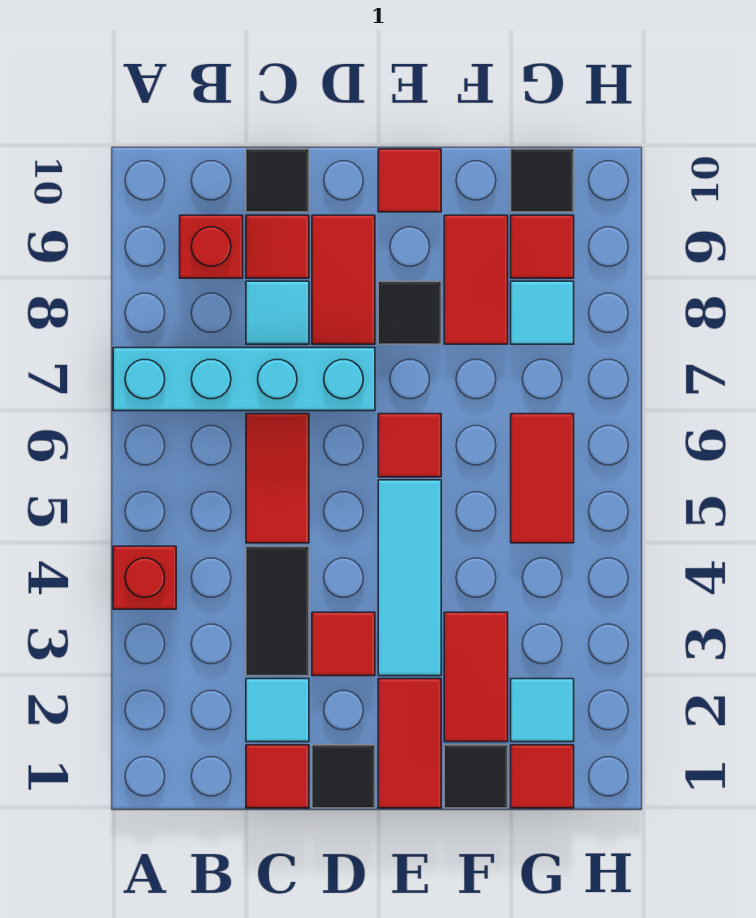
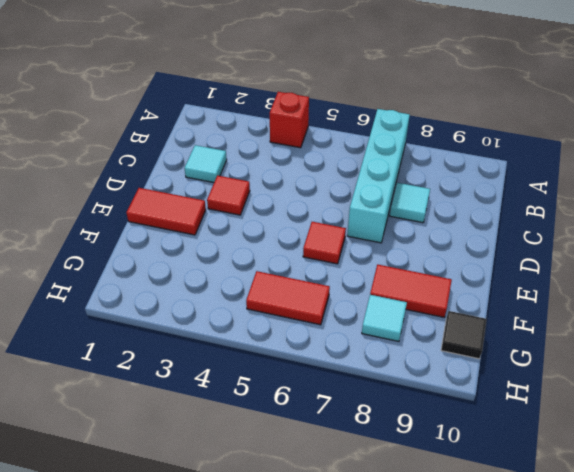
none -> red 1x1 brick [180,215,243,278]
none -> red 1x1 tile [246,745,309,808]
none -> black 1x2 tile [246,546,309,676]

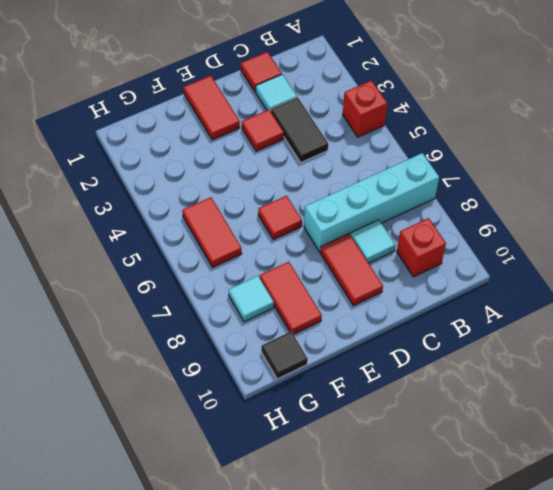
none -> red 1x2 tile [246,414,309,543]
none -> red 1x1 tile [246,215,309,278]
none -> black 1x1 tile [246,149,309,212]

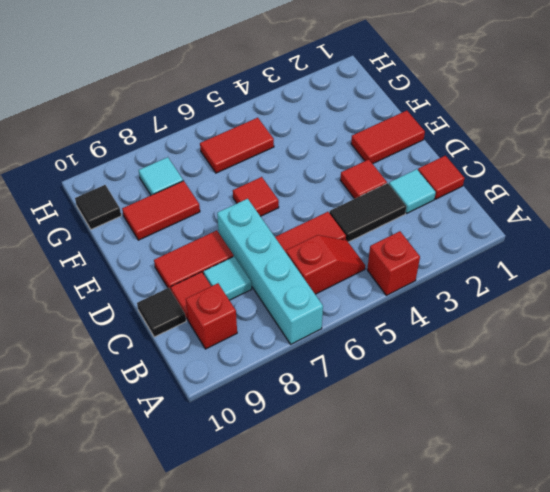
red 1x2 slope [286,235,365,294] -> none
none -> black 1x1 tile [312,745,375,808]
none -> cyan 1x3 tile [378,480,441,676]
none -> black 1x1 tile [378,281,441,344]

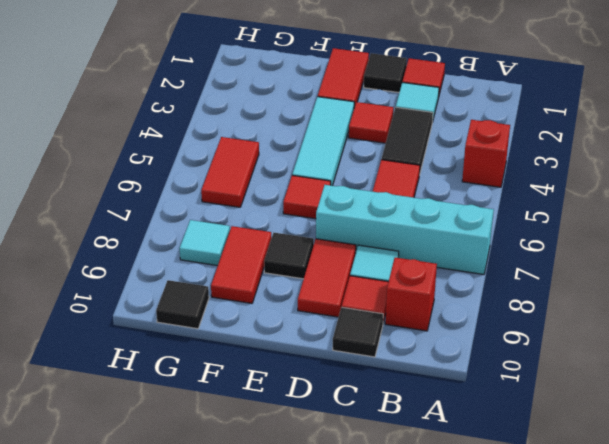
none -> red 1x1 tile [378,149,441,212]
none -> black 1x1 tile [444,745,508,808]
none -> red 1x2 tile [444,612,508,742]

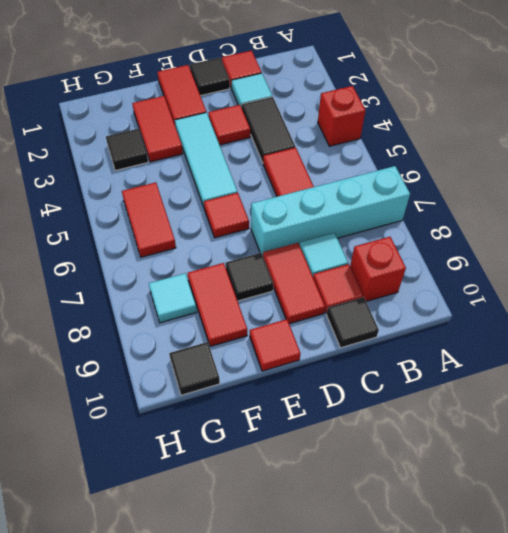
black 1x1 tile [106,129,148,171] -> black 1x1 tile moved to [444,745,508,808]
none -> red 1x1 tile [511,745,574,808]
none -> cyan 1x1 tile [511,679,574,742]
none -> red 1x1 tile [511,215,574,278]

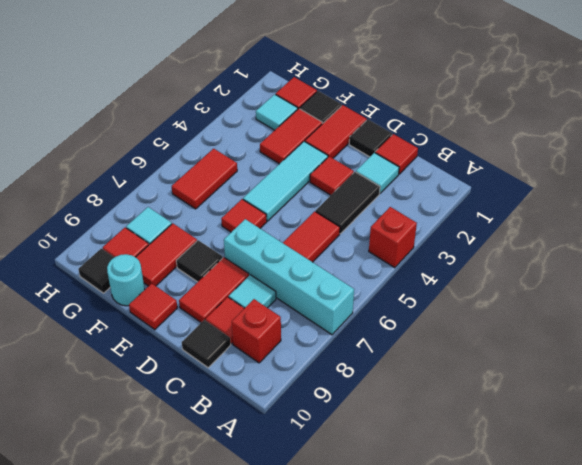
cyan 1x1 round brick [107,254,145,306] -> none

